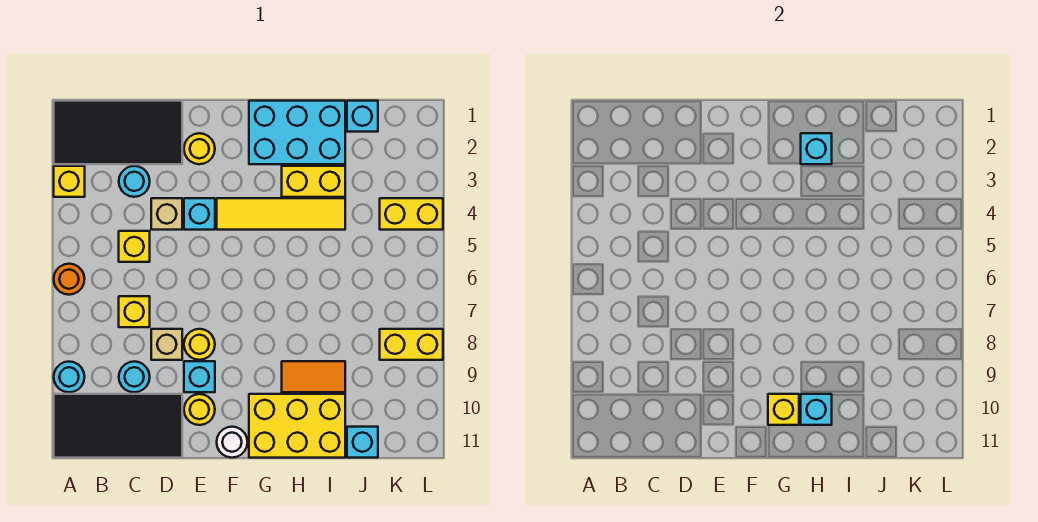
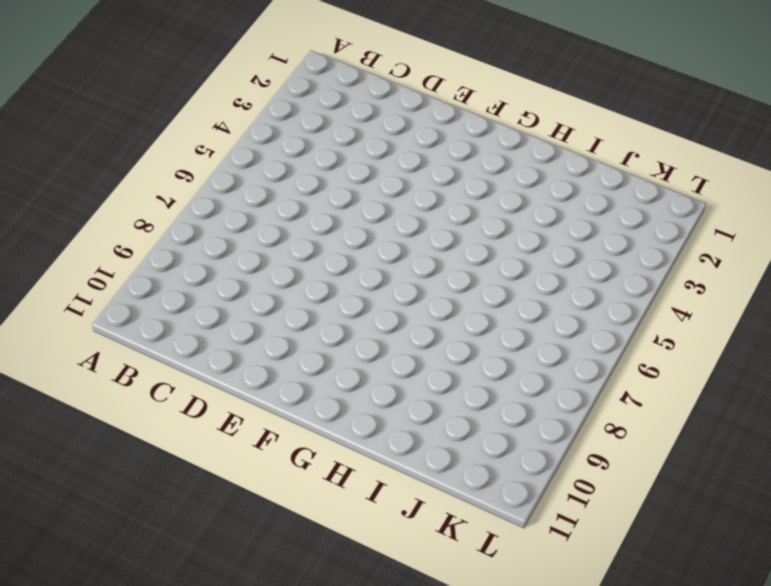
none -> black 2x4 tile [54,101,182,164]
none -> yellow 1x1 brick [54,166,85,197]
none -> orange 1x1 round brick [54,264,85,295]

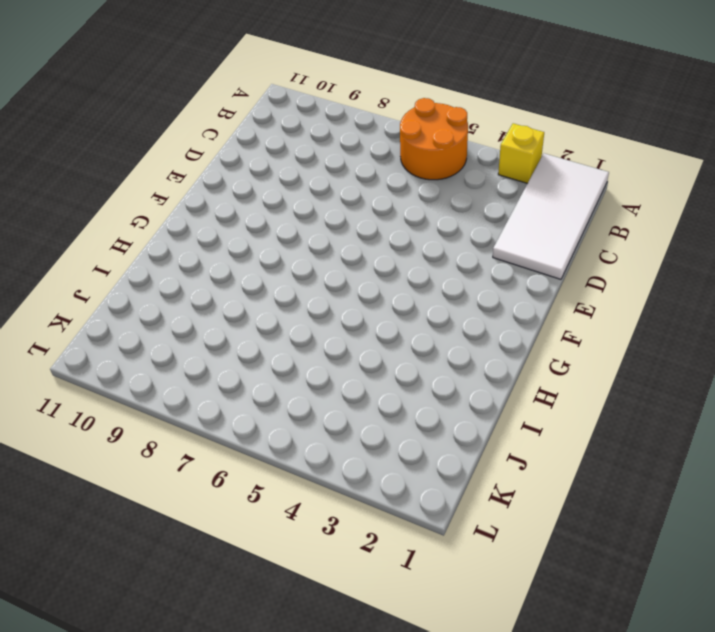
white 2x4 tile [493,153,609,279] -> black 2x4 tile [54,101,182,164]
orange 2x2 round brick [400,98,468,180] -> orange 1x1 round brick [54,264,85,295]
none -> cyan 1x1 round brick [54,362,85,392]
none -> black 2x4 tile [54,394,182,458]
none -> cyan 1x1 round brick [119,166,150,197]

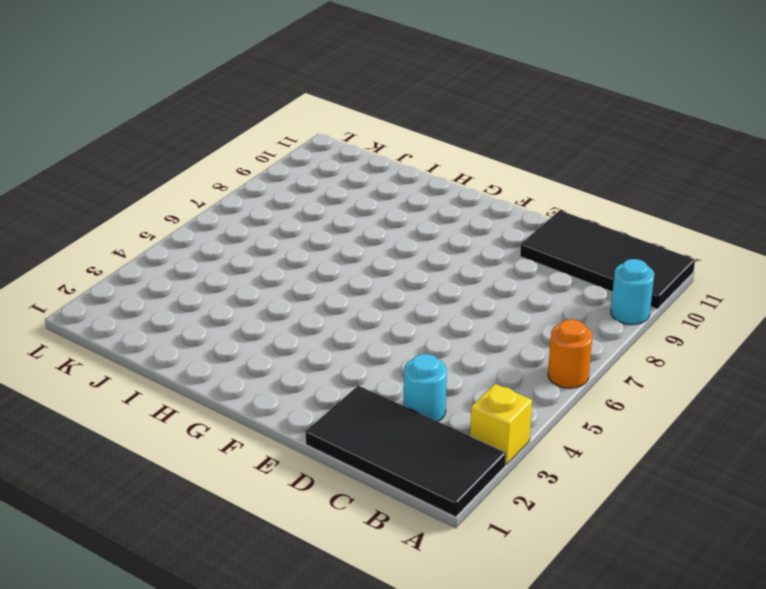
none -> yellow 1x1 brick [119,231,150,262]
none -> yellow 1x1 brick [119,296,150,327]
none -> cyan 1x1 round brick [119,361,150,392]

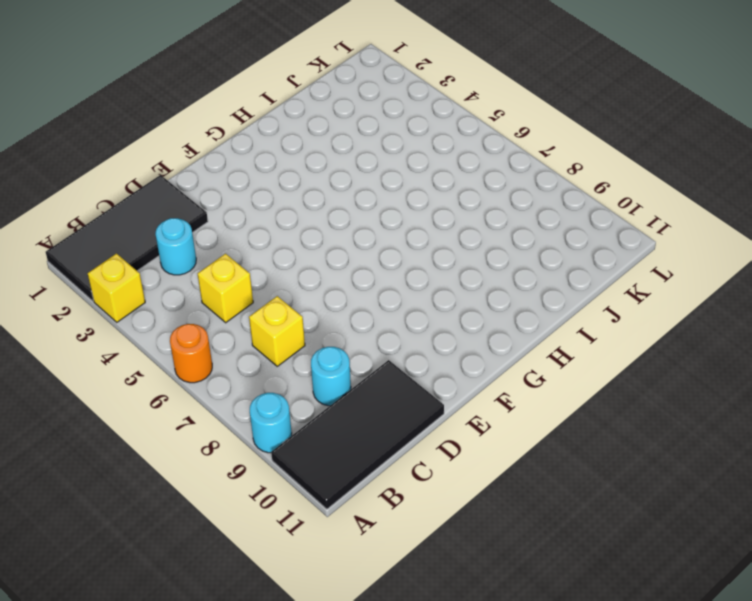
none -> tan 1x1 brick [151,198,182,230]
none -> tan 1x1 brick [151,329,182,360]
none -> yellow 1x1 round brick [184,133,215,164]

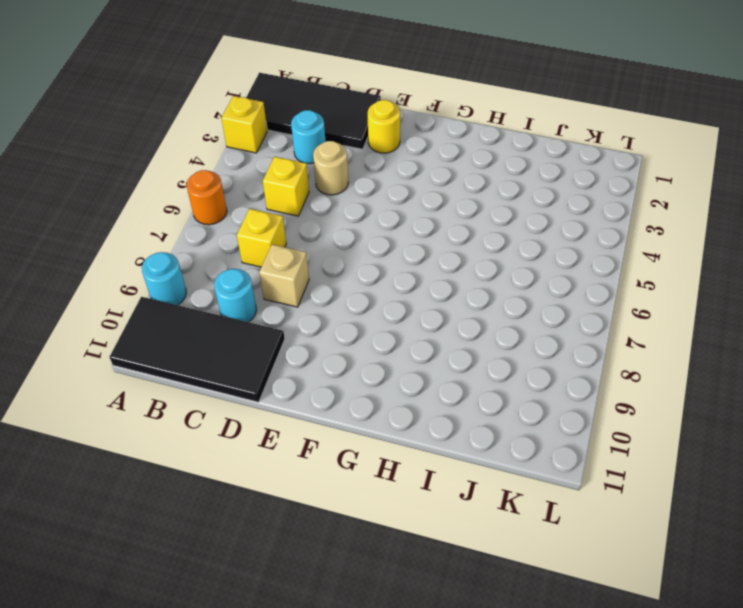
tan 1x1 round brick [313,141,348,195] -> tan 1x1 brick [151,198,182,230]
none -> cyan 1x1 brick [184,198,215,230]
none -> yellow 1x1 round brick [184,329,215,360]
none -> cyan 1x1 brick [184,361,215,392]

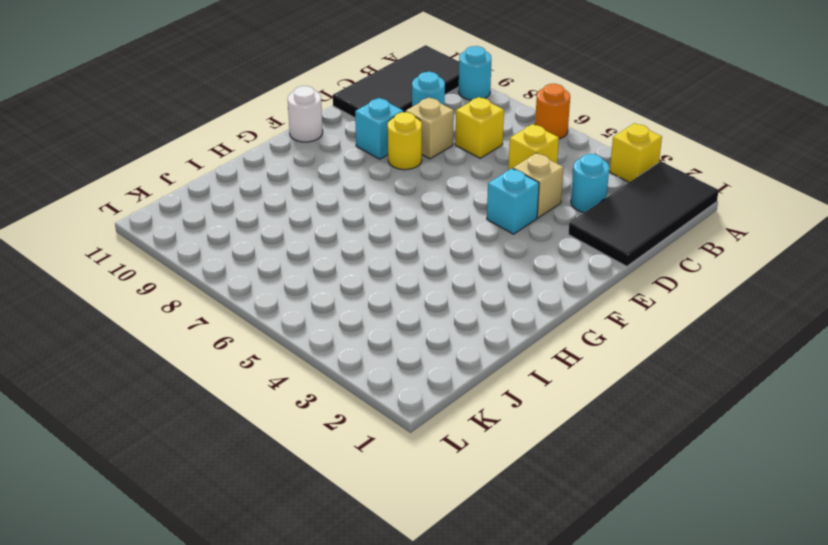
none -> yellow 1x1 round brick [184,133,215,164]
none -> yellow 1x1 round brick [184,394,215,425]
none -> yellow 1x4 tile [217,198,345,230]

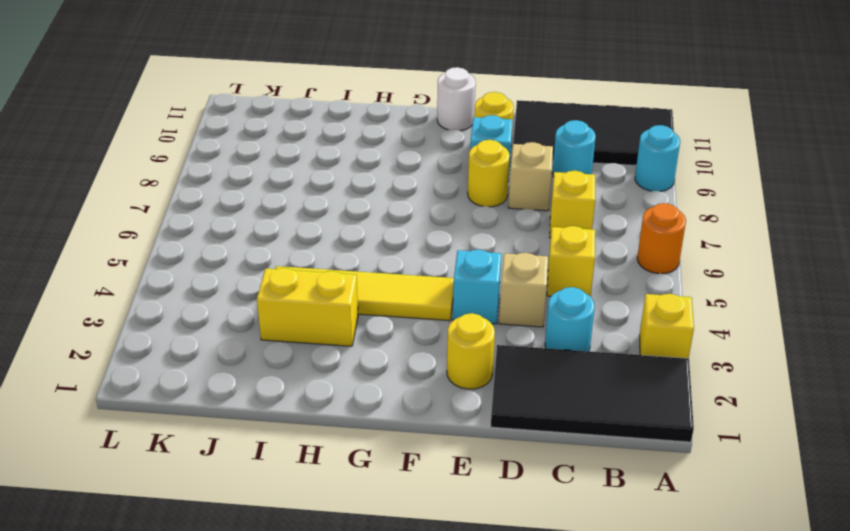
none -> cyan 2x3 brick [249,101,345,164]
none -> yellow 2x3 brick [249,394,345,458]
none -> orange 1x2 tile [282,361,345,392]

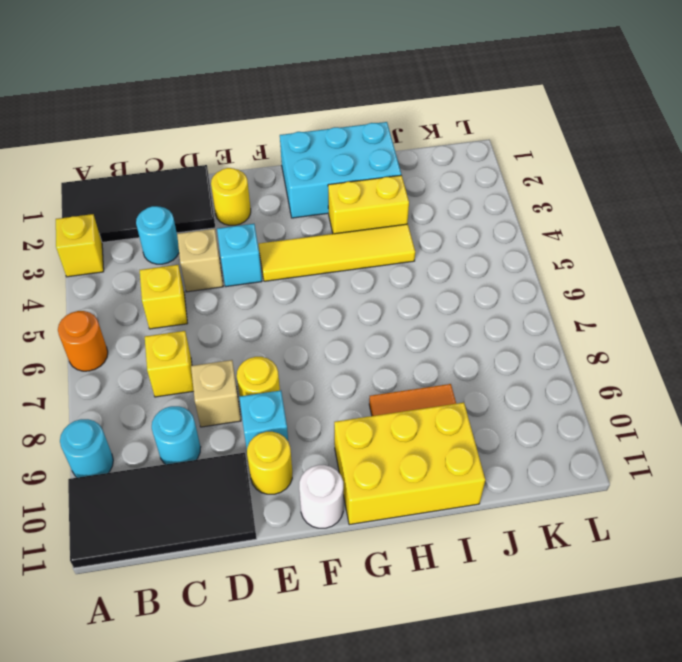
none -> cyan 1x1 brick [347,101,378,132]
none -> cyan 1x1 brick [347,427,378,458]
none -> yellow 1x2 brick [380,198,443,230]

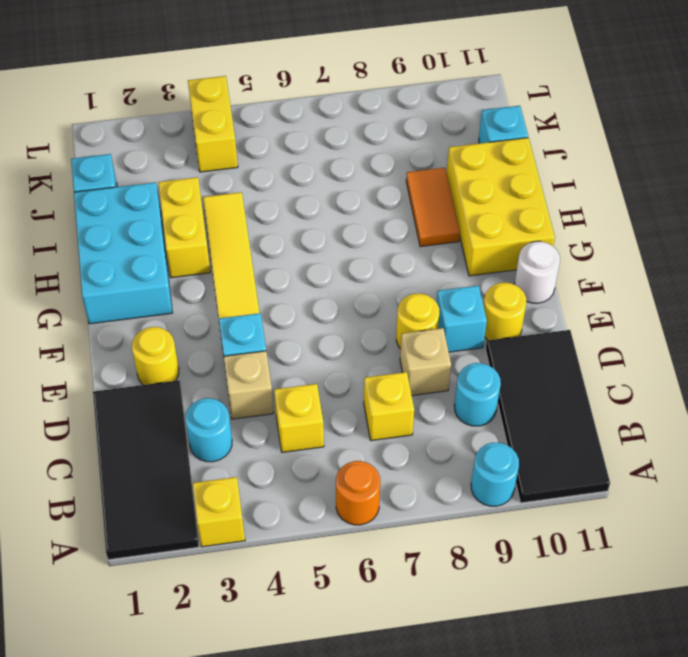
none -> yellow 1x2 brick [380,329,443,360]
none -> yellow 1x1 brick [768,394,799,425]
none -> cyan 1x1 brick [801,133,832,164]

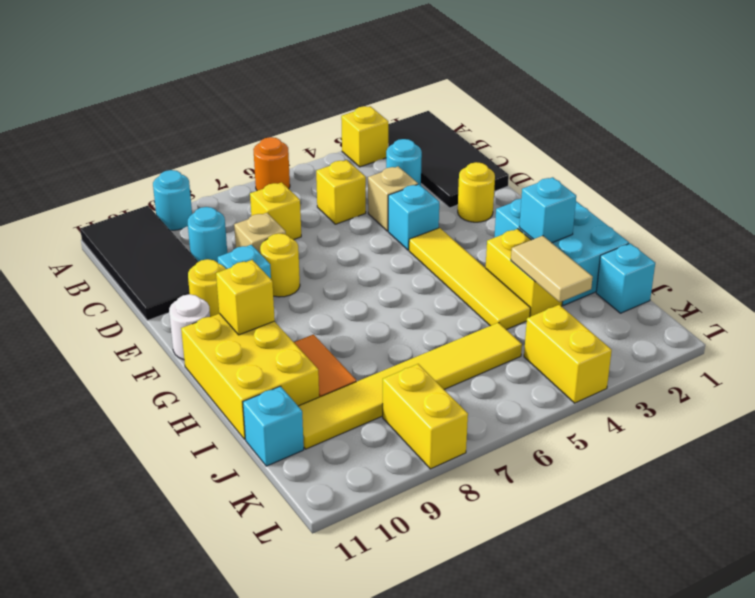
tan 1x2 tile [511,236,593,302] -> none
yellow 1x6 tile [298,323,522,449] -> none
none -> cyan 1x1 brick [801,394,832,425]

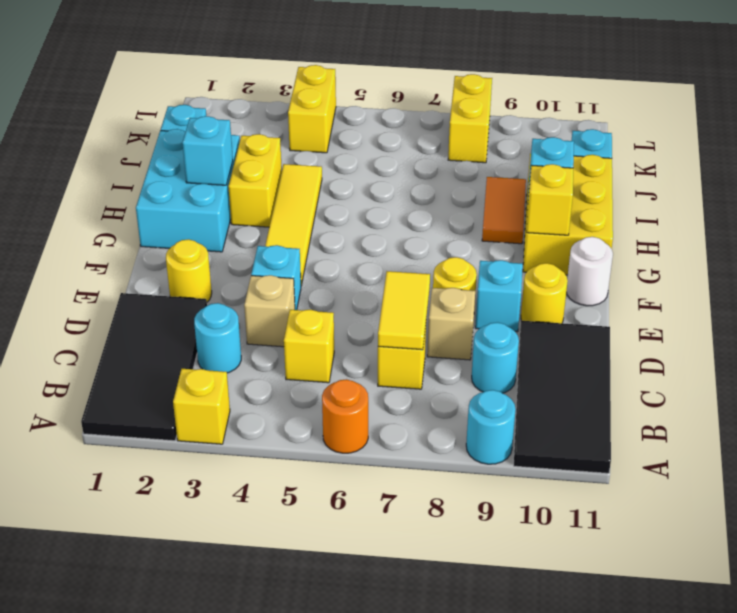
yellow 1x2 tile [378,271,430,350] -> none

